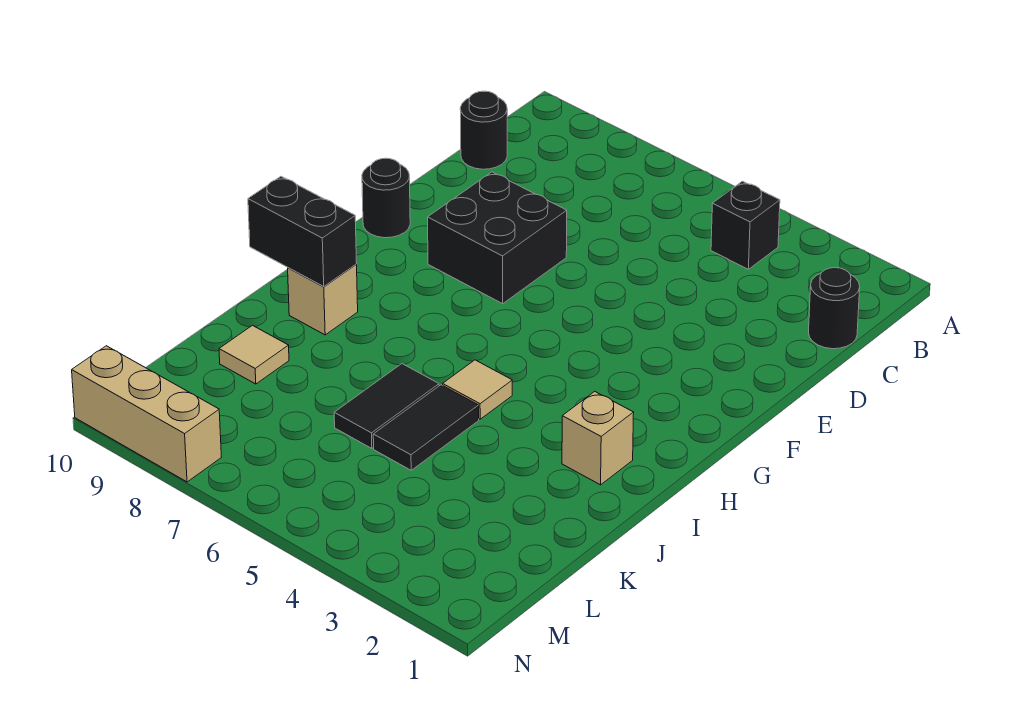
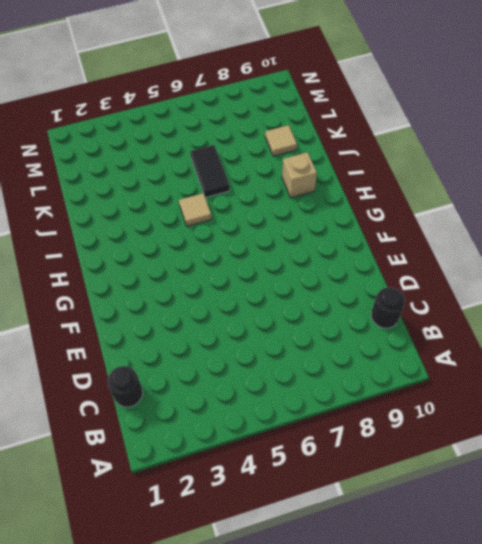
none -> black 1x1 brick [711,181,780,269]
none -> black 2x2 brick [428,172,567,304]
none -> black 1x1 round brick [362,158,410,238]

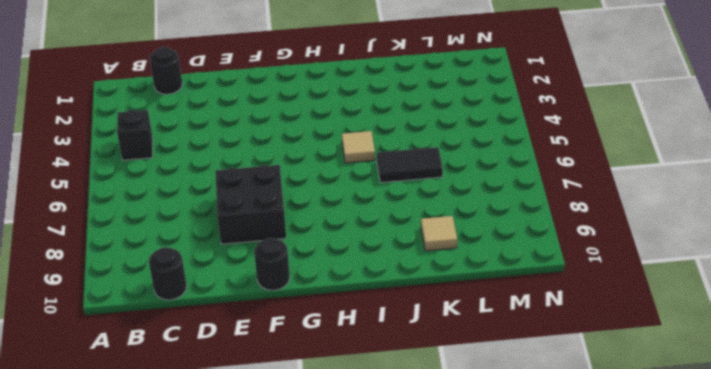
none -> tan 1x1 brick [562,391,634,485]
none -> tan 1x1 brick [288,265,358,335]
none -> black 1x2 tile [373,385,479,470]

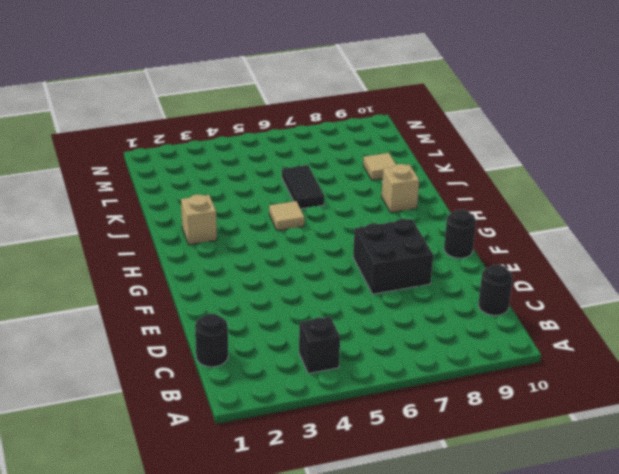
none -> black 1x2 tile [373,385,479,470]
none -> tan 1x3 brick [72,346,221,482]
none -> black 1x2 brick [248,177,357,286]

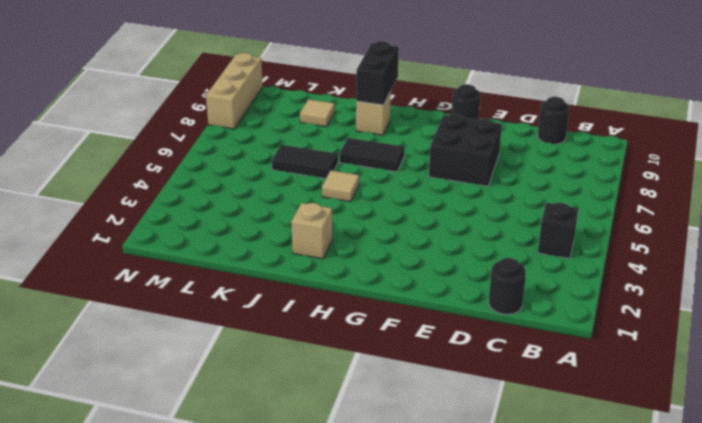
black 1x2 tile [340,138,405,172] -> black 1x2 tile moved to [373,385,479,470]

